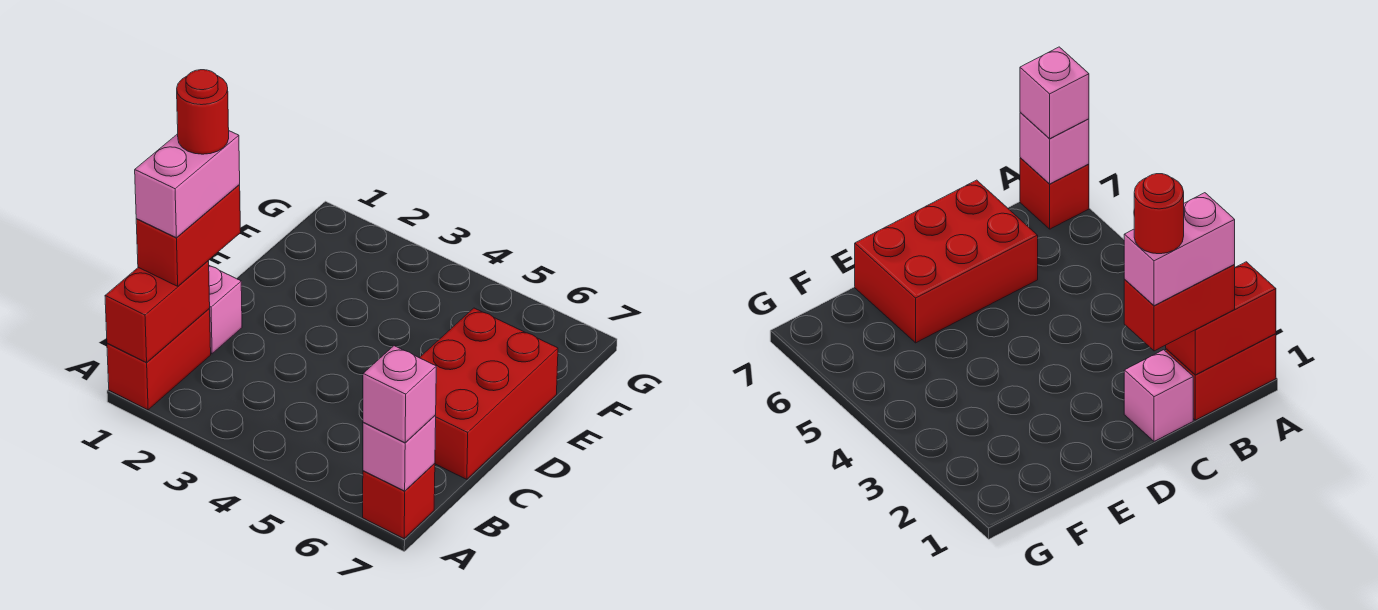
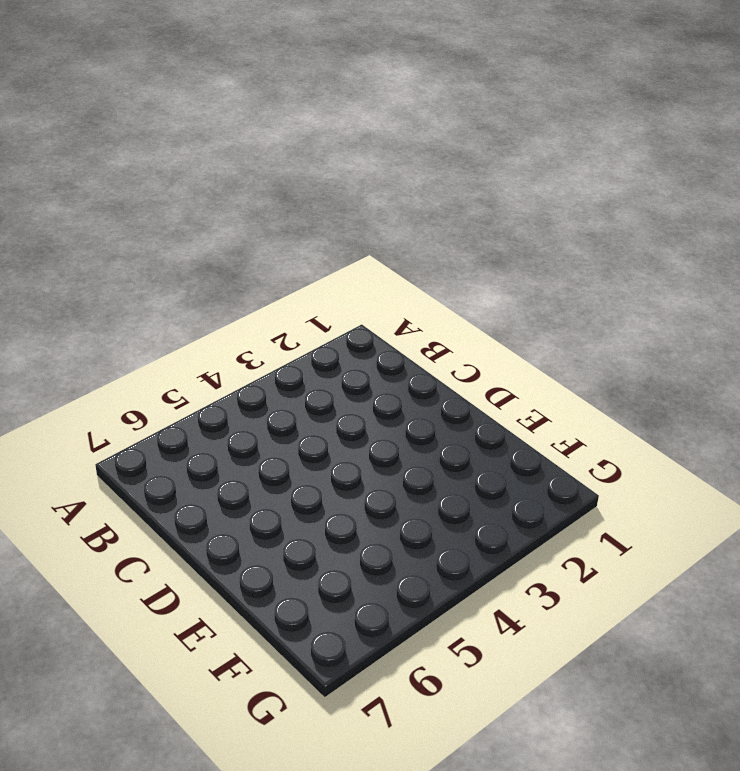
none -> red 1x2 brick [107,308,211,410]
none -> red 1x1 brick [363,463,435,538]

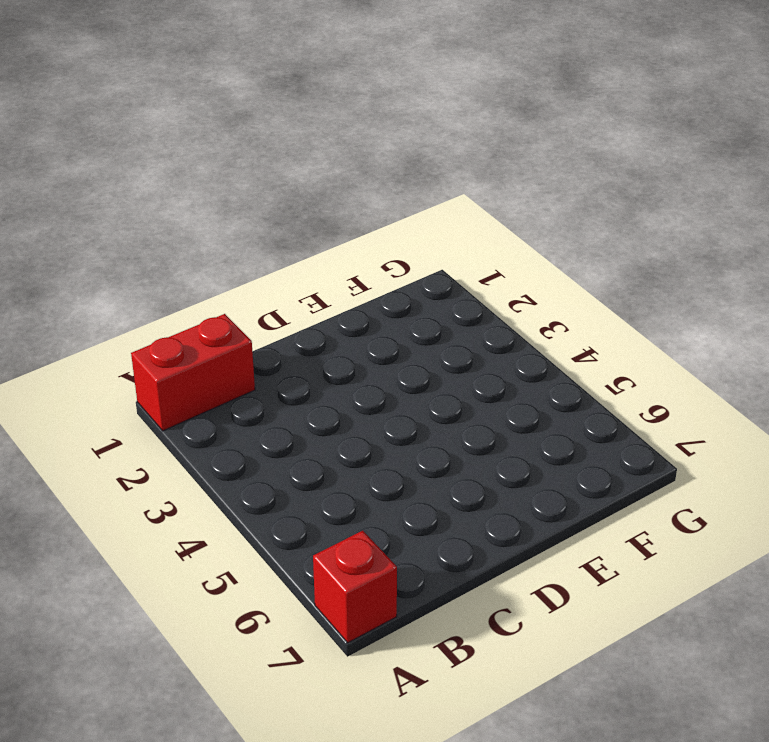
none -> pink 1x1 brick [209,266,242,354]
none -> red 2x3 brick [420,308,558,479]

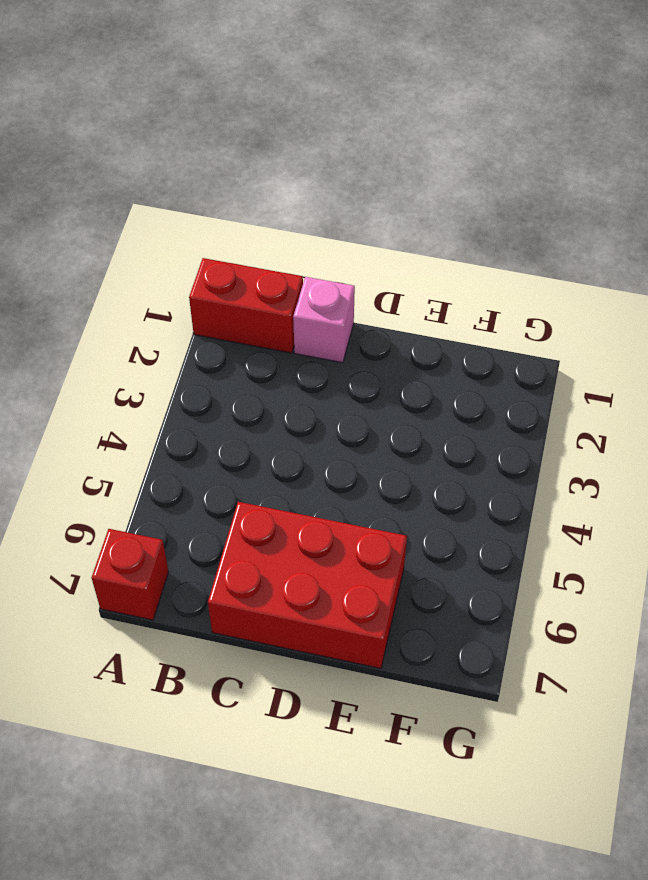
none -> red 1x2 brick [105,261,210,363]
none -> pink 1x1 brick [363,415,436,491]

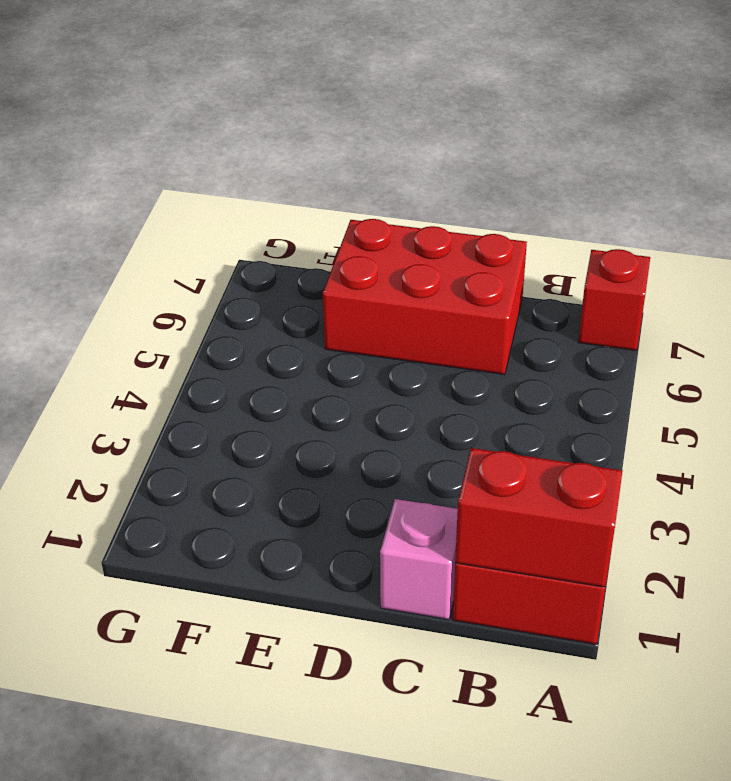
none -> pink 1x1 brick [363,415,436,491]
none -> pink 1x1 brick [363,346,436,443]

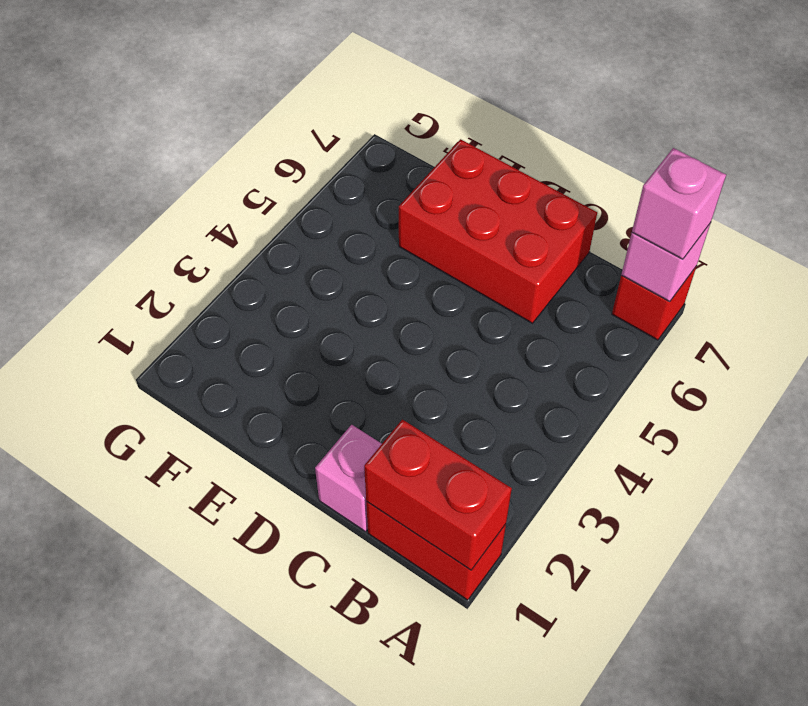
none -> red 1x2 brick [136,185,241,286]
none -> pink 1x2 brick [135,131,240,238]

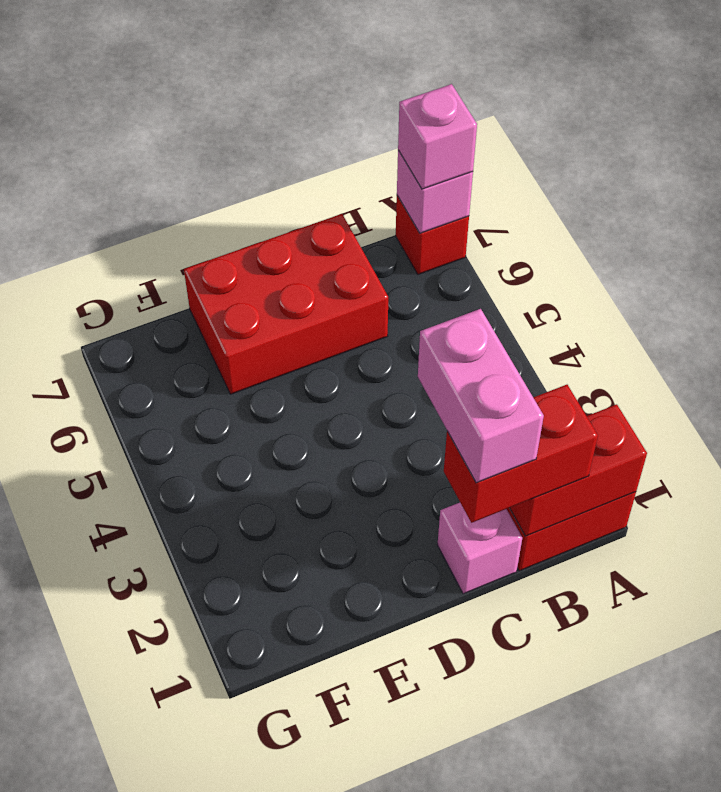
pink 1x2 brick [418,309,544,483] -> pink 1x2 brick turned to [135,131,240,238]
none -> red 1x1 round brick [177,70,229,154]

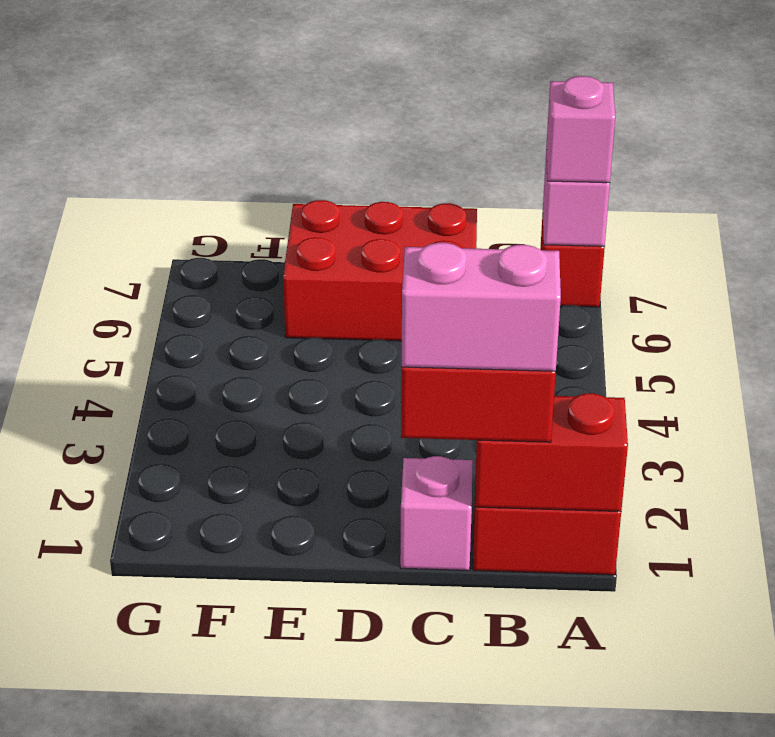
none -> red 1x1 round brick [177,70,229,154]

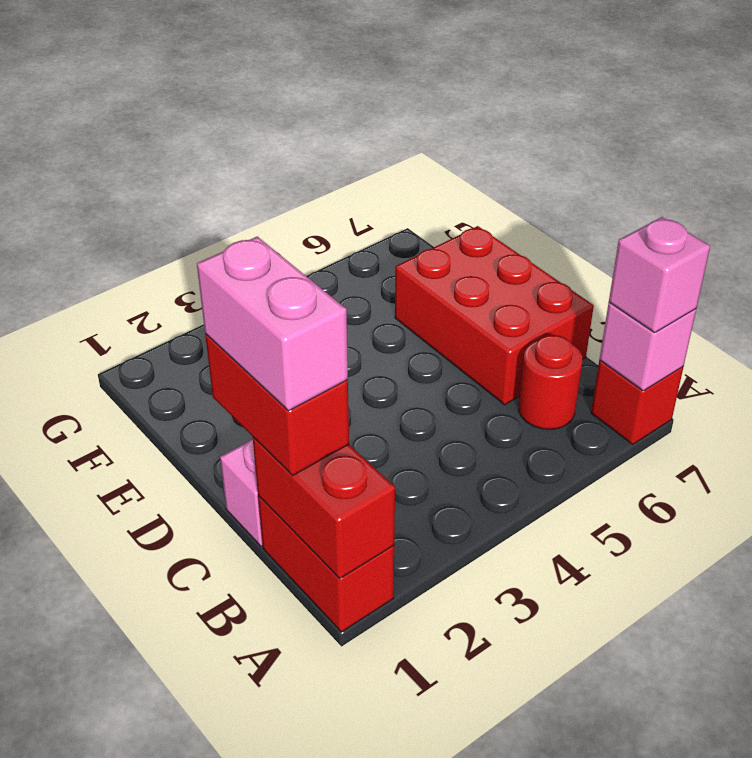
red 1x1 round brick [518,335,582,429] -> red 1x1 round brick moved to [177,70,229,154]

